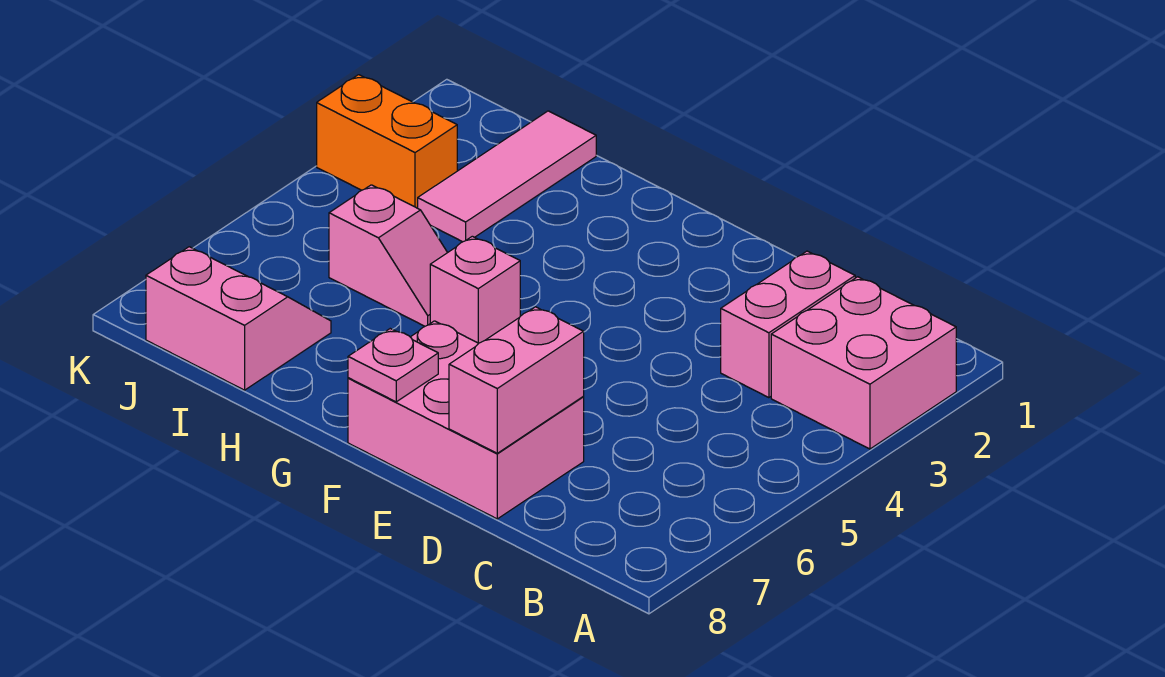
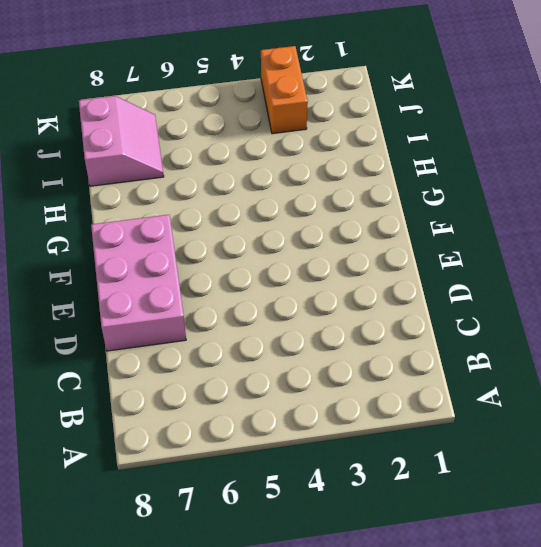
none -> pink 2x2 brick [771,277,956,449]
none -> pink 1x2 brick [721,251,855,398]

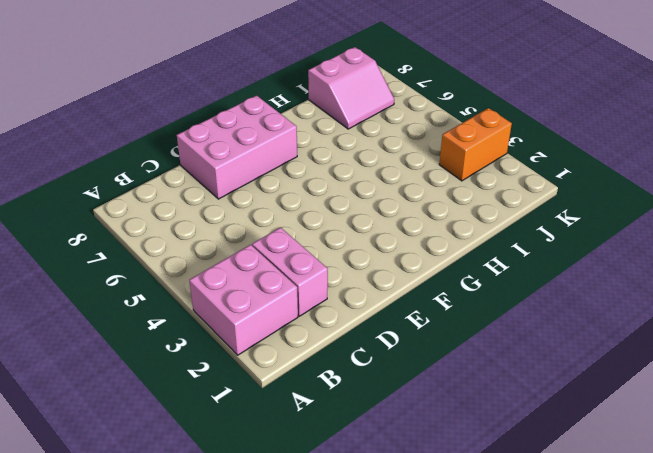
none -> pink 1x1 brick [430,236,520,343]
none -> pink 1x2 slope [329,185,448,326]

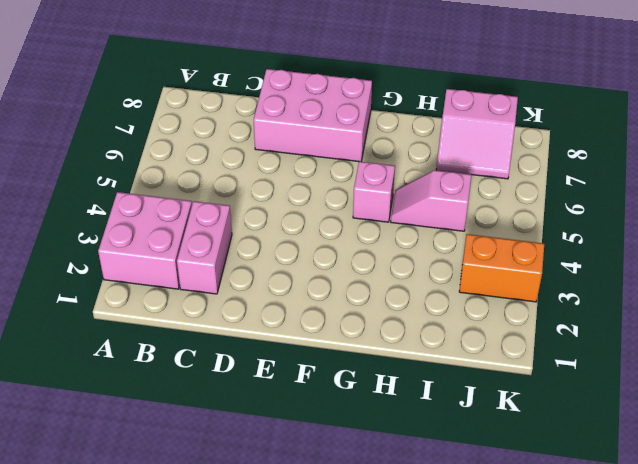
none -> pink 1x3 tile [418,111,596,242]
none -> pink 1x2 brick [449,307,584,453]

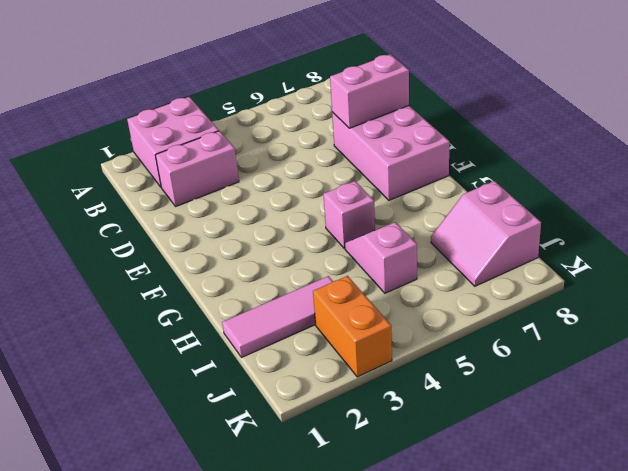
none -> pink 1x1 plate [348,329,438,402]

